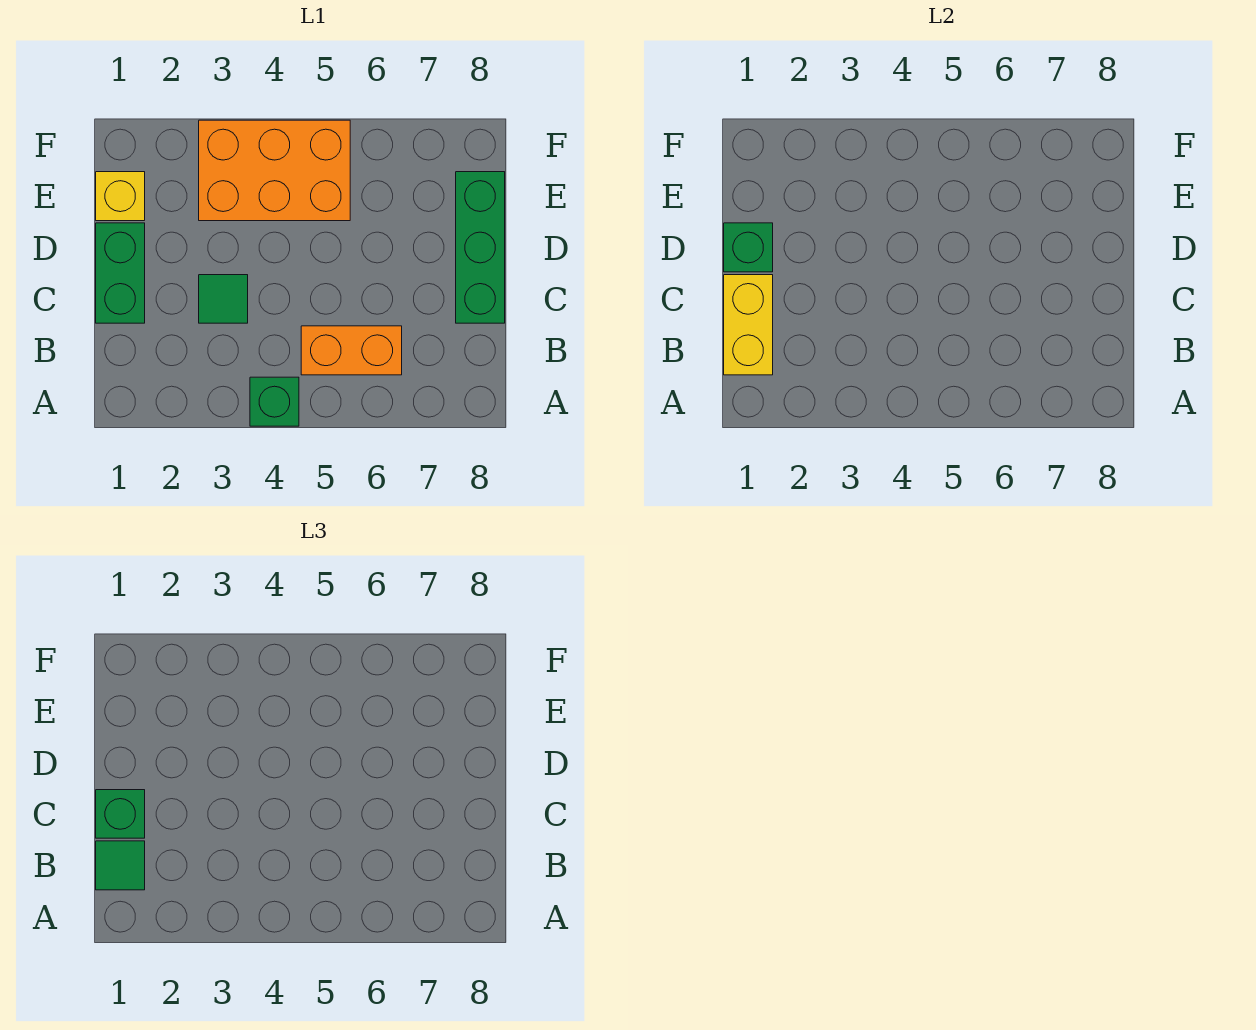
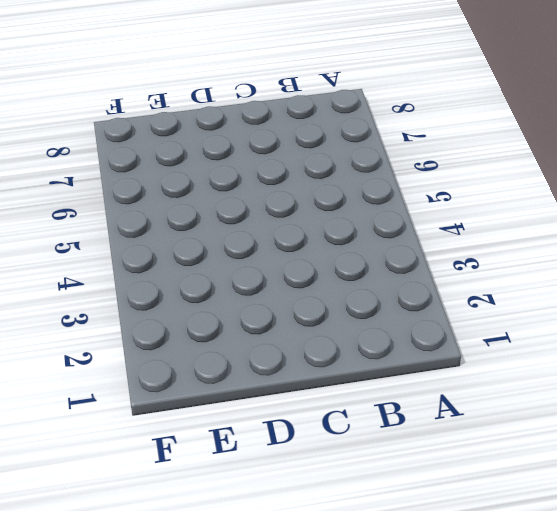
none -> green 1x1 brick [250,377,299,426]
none -> orange 1x2 brick [301,326,402,375]

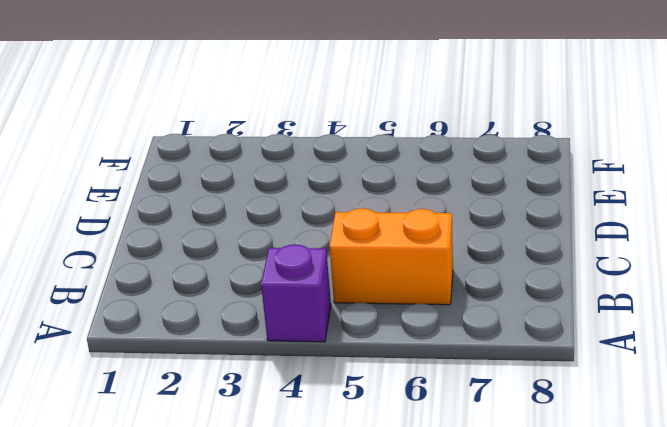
purple 1x1 brick [261,244,331,342] -> green 1x1 brick [250,377,299,426]
none -> green 1x2 brick [96,223,145,323]
none -> green 1x1 tile [199,275,248,323]

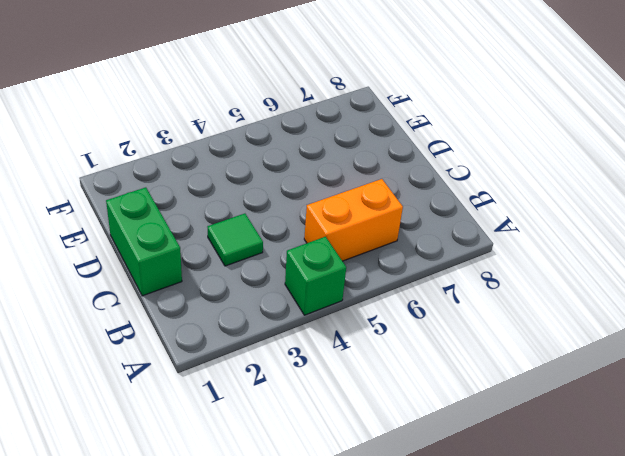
none -> green 1x3 brick [456,172,505,323]
none -> yellow 1x1 brick [96,172,145,221]

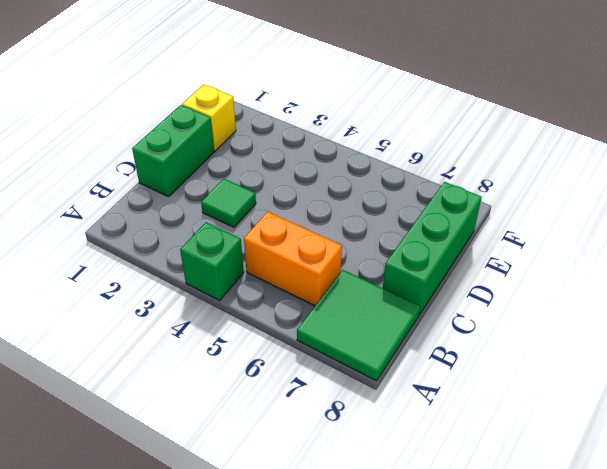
green 2x2 tile [297,270,420,381] -> none
none -> orange 2x3 brick [199,120,350,221]
none -> yellow 1x2 brick [724,275,773,375]

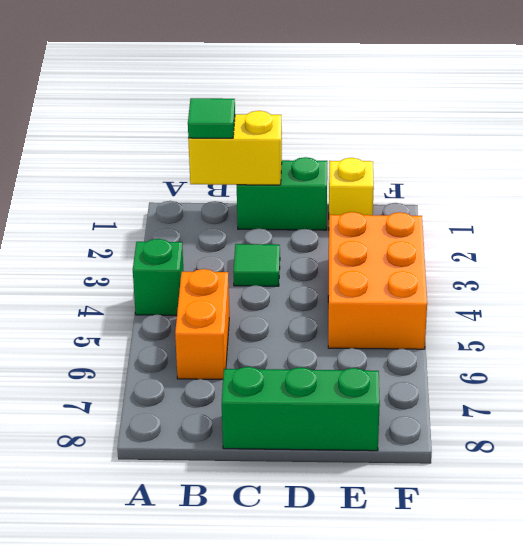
none -> green 1x1 brick [724,223,773,272]
none -> green 1x1 brick [96,790,145,838]

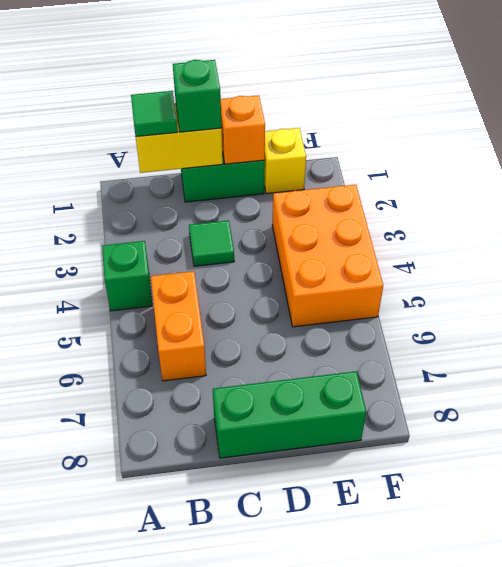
orange 1x1 brick [221,95,265,164] -> green 1x1 brick [724,223,773,272]

